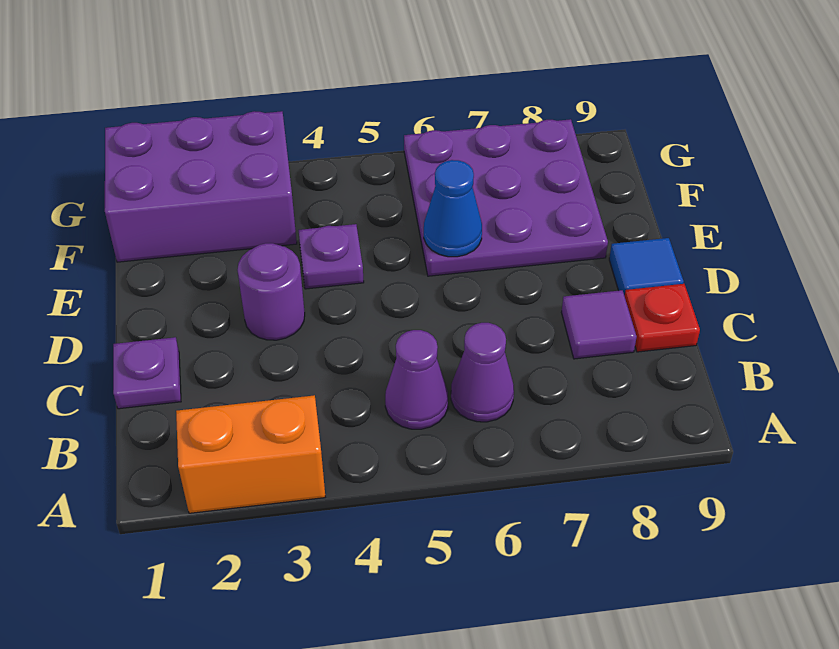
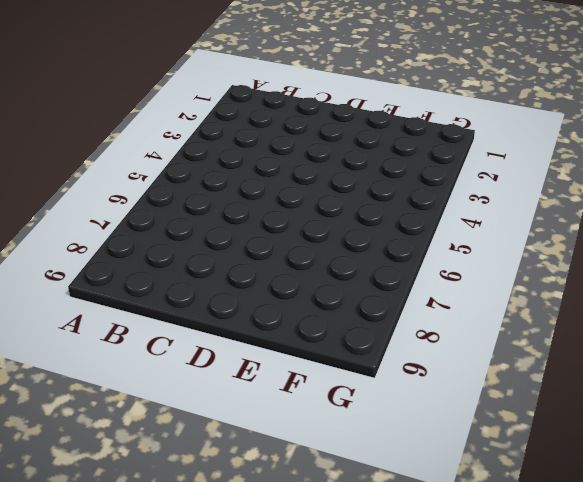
none -> orange 1x2 brick [176,395,325,513]
none -> purple 1x1 cone [385,330,448,429]
none -> purple 1x1 cone [451,323,514,422]

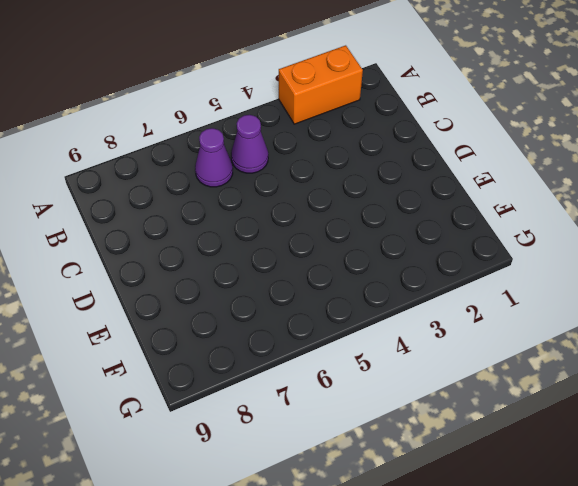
none -> purple 1x1 plate [113,337,181,409]
none -> purple 1x1 tile [561,290,637,359]
none -> red 1x1 plate [625,284,700,352]

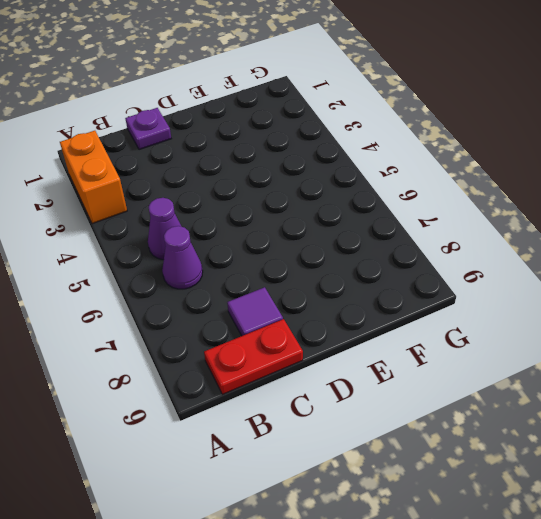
red 1x2 plate [204,319,303,394] -> red 1x1 plate [625,284,700,352]
none -> purple 1x1 round brick [237,243,305,340]
none -> blue 1x1 tile [609,238,684,296]
none -> purple 1x1 plate [299,224,364,289]

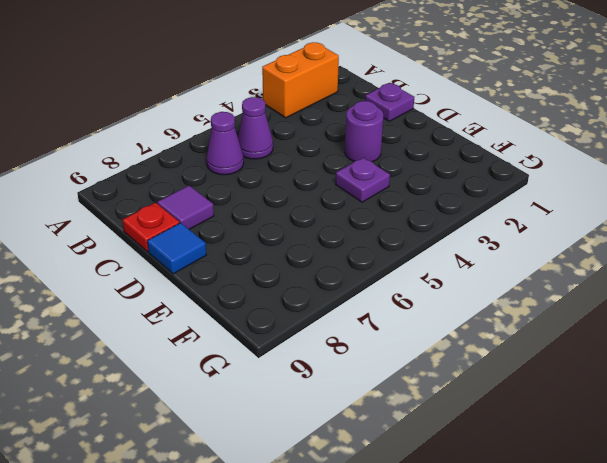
none -> purple 3x3 plate [404,119,608,276]
none -> purple 2x3 brick [105,111,297,262]
none -> blue 1x1 cone [424,160,482,257]

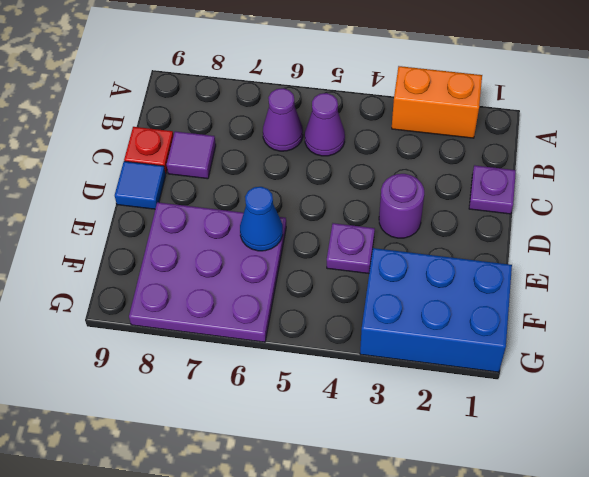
blue 2x3 brick [360,248,512,372] -> purple 2x3 brick [105,111,297,262]

